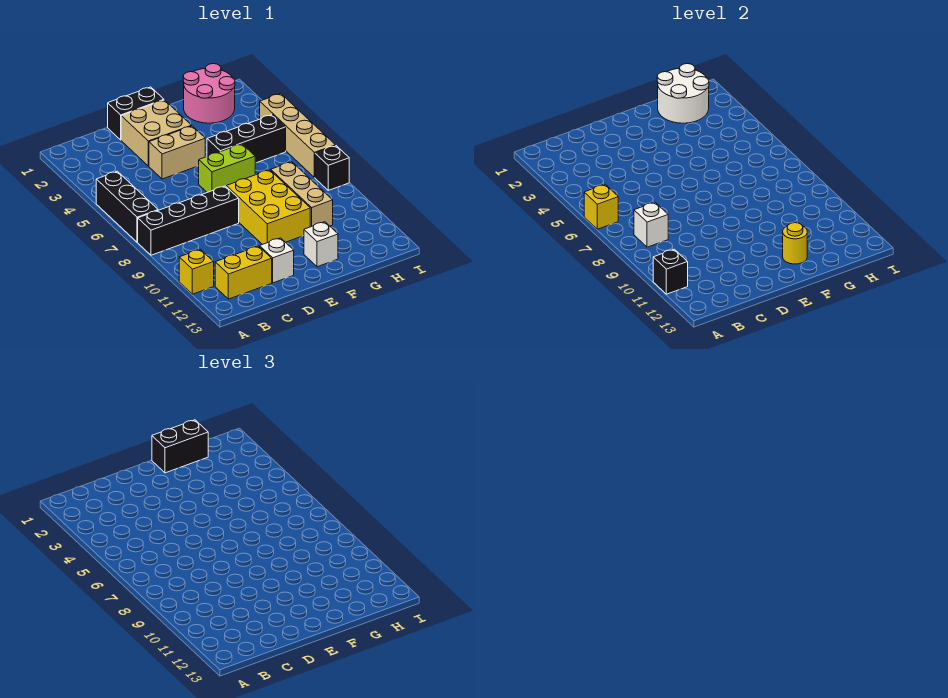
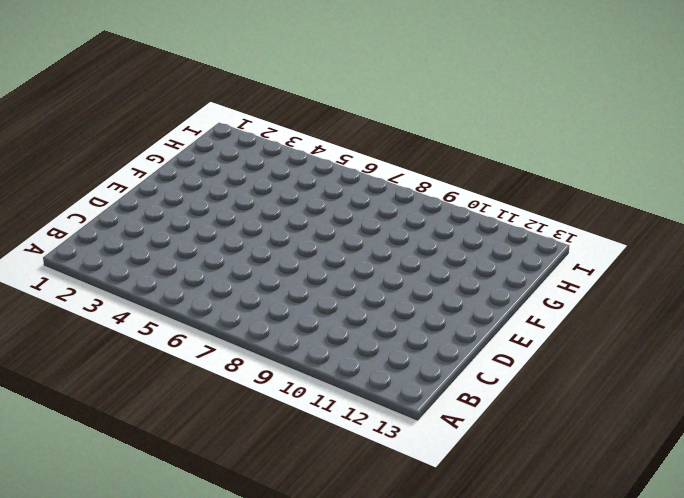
none -> black 1x3 brick [96,171,158,242]
none -> black 1x4 brick [138,186,239,255]
none -> yellow 1x1 brick [179,249,214,294]

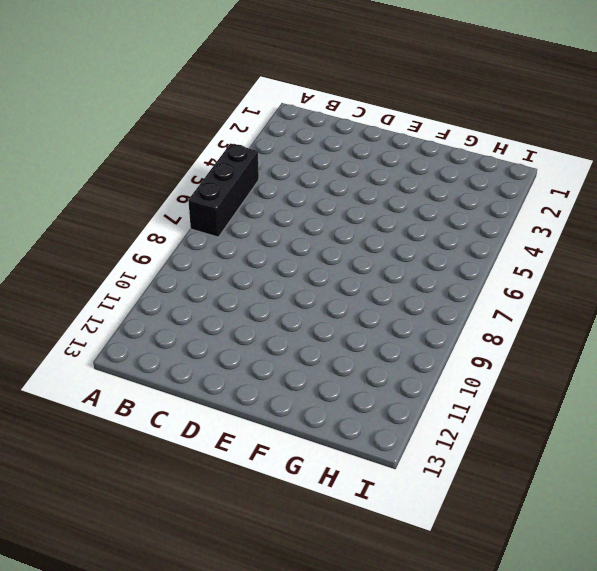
none -> black 1x4 brick [138,186,239,255]
none -> yellow 1x1 brick [179,249,214,294]
none -> yellow 1x2 brick [215,246,272,299]

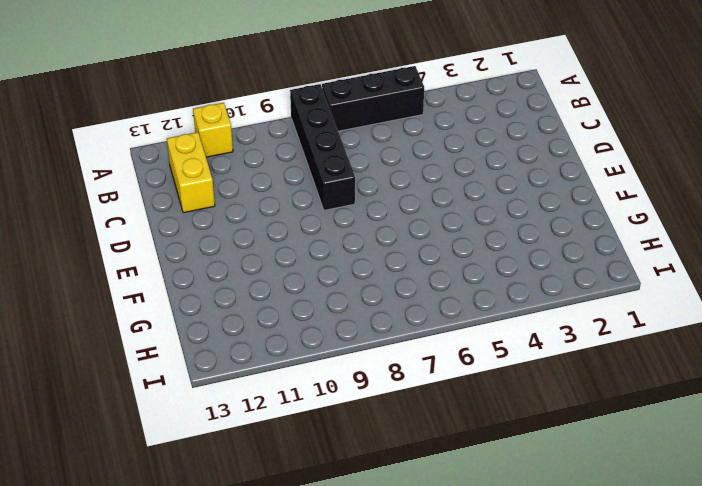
none -> black 1x2 brick [108,87,164,140]
none -> tan 2x2 brick [121,100,192,166]
none -> tan 1x2 brick [149,126,205,179]

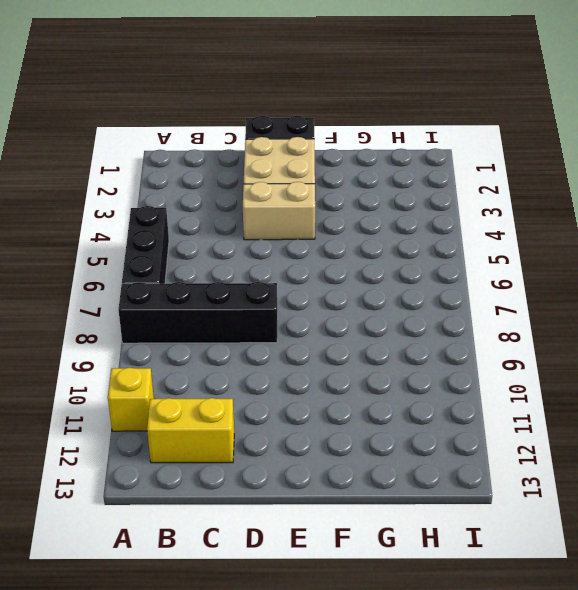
none -> white 1x1 brick [260,238,294,283]
none -> lime 1x2 brick [199,144,255,192]
none -> yellow 2x3 brick [226,170,310,245]

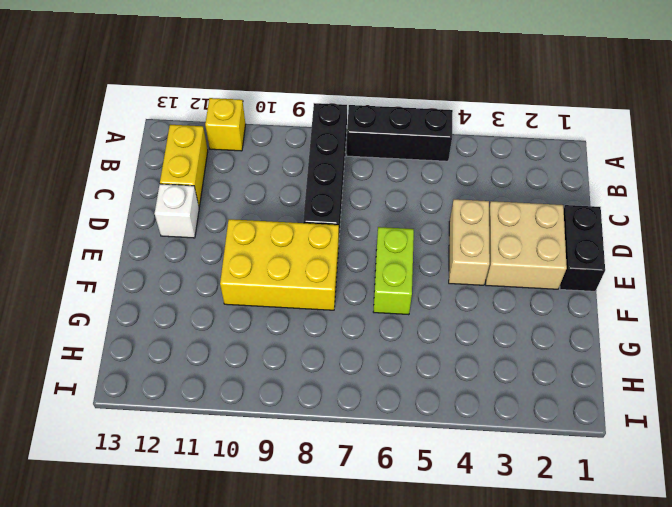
none -> black 1x3 brick [207,115,286,163]
none -> white 1x1 brick [304,222,338,267]
none -> pink 2x2 round brick [183,64,235,123]

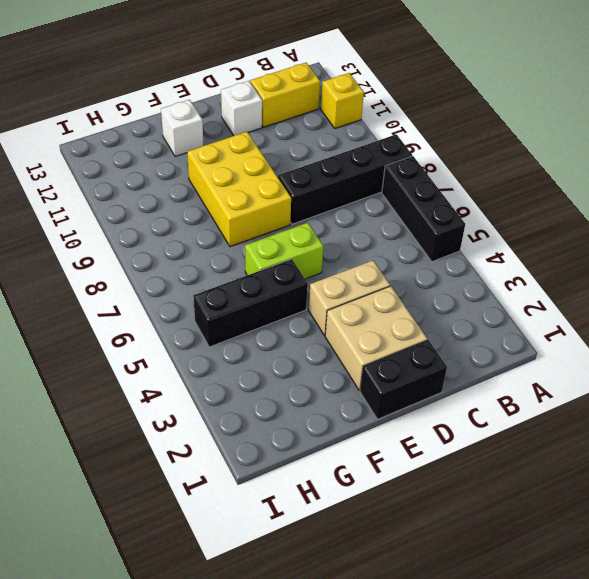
none -> pink 2x2 round brick [183,64,235,123]
none -> tan 1x3 brick [271,162,333,227]
none -> tan 1x4 brick [260,94,335,177]

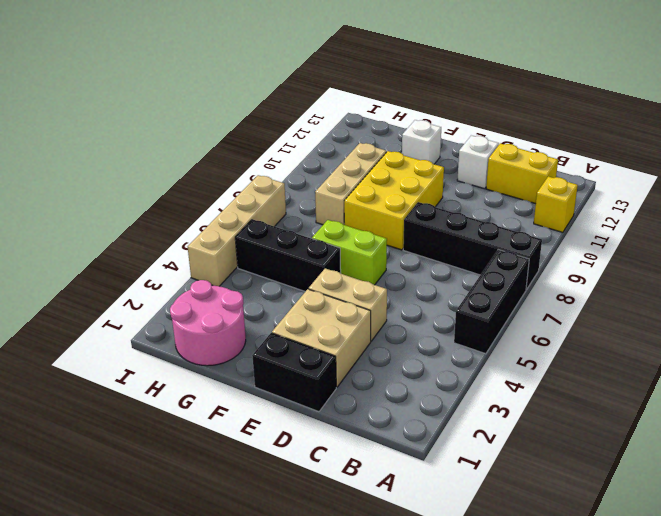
none -> black 1x1 brick [315,146,349,190]
none -> yellow 1x1 brick [584,184,618,229]
none -> black 1x1 brick [653,249,688,294]

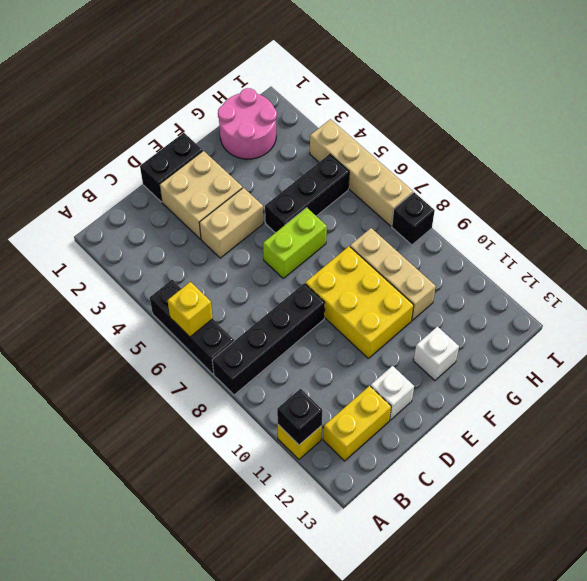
none -> white 1x1 brick [634,202,668,247]
none -> yellow 1x1 round brick [783,223,807,264]
none -> white 2x2 round brick [657,64,709,123]

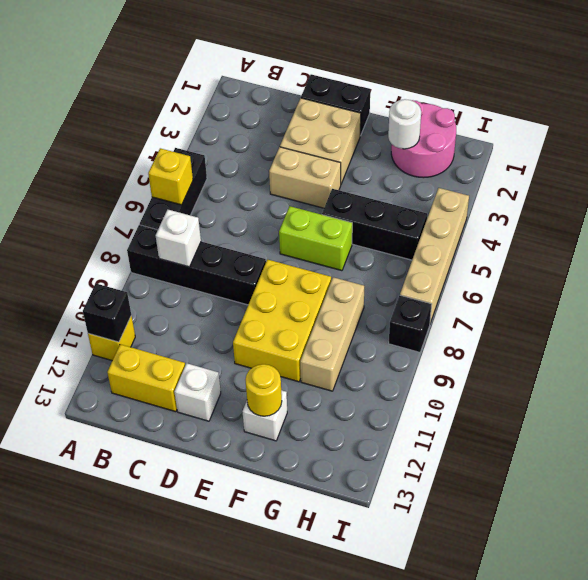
white 1x1 round brick [388,99,421,149] -> white 2x2 round brick [657,64,709,123]
none -> black 1x2 brick [152,420,208,473]

